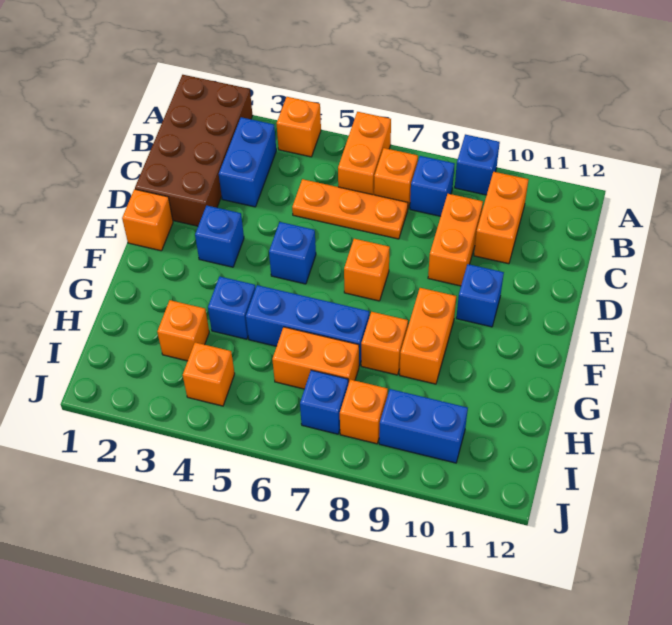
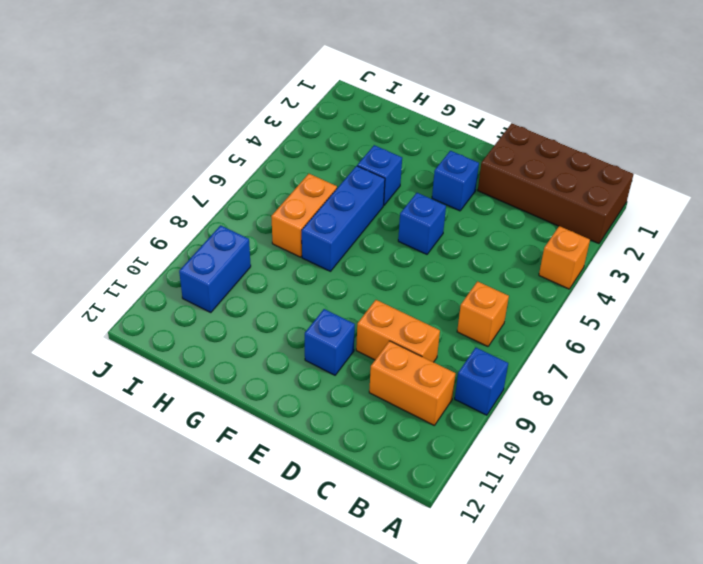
none -> orange 1x2 brick [338,112,391,195]
none -> blue 1x2 brick [219,117,276,207]
none -> blue 1x1 brick [410,156,455,216]

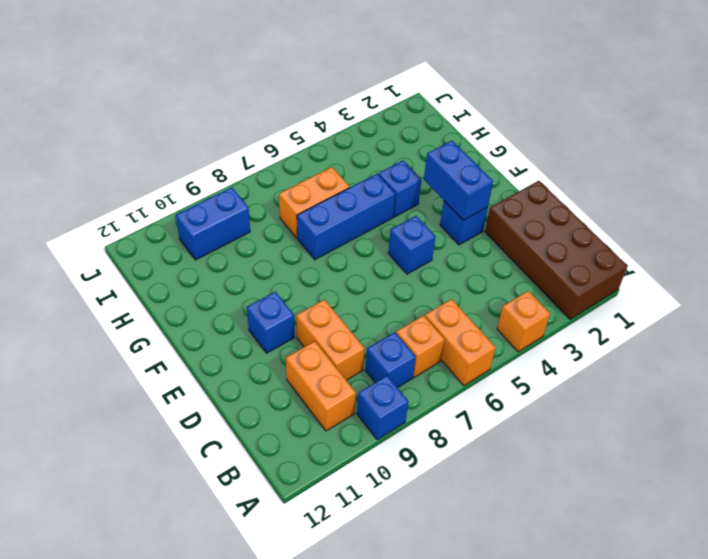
blue 1x2 brick [424,141,493,220] -> blue 1x2 brick moved to [219,117,276,207]
none -> orange 1x3 plate [292,179,408,239]
none -> orange 1x1 brick [122,189,173,251]
none -> orange 1x1 brick [344,239,390,301]

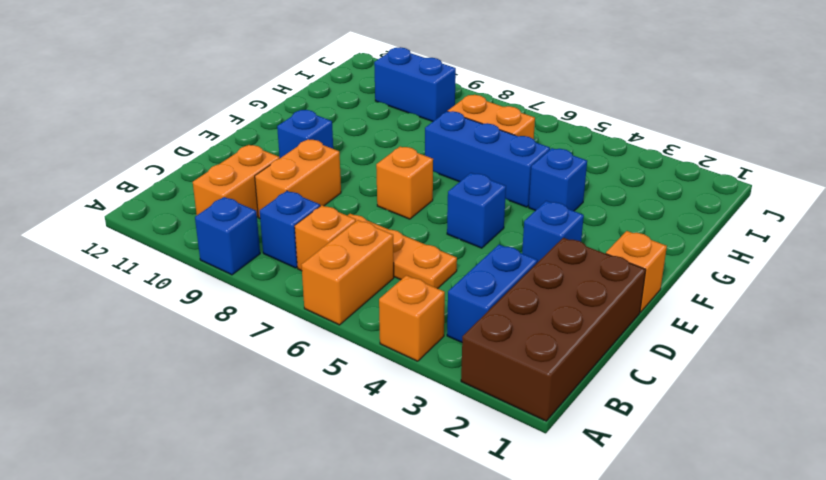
none -> orange 1x2 brick [400,288,456,384]
none -> orange 1x1 brick [361,312,408,375]
none -> orange 1x1 brick [157,300,209,361]

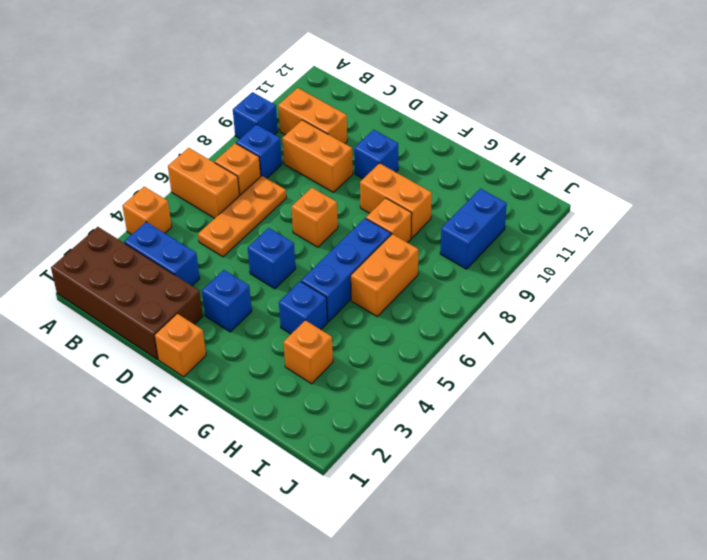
none -> orange 1x1 brick [183,343,235,406]
none -> blue 1x1 brick [300,370,348,434]
none -> orange 1x1 brick [340,380,388,444]

